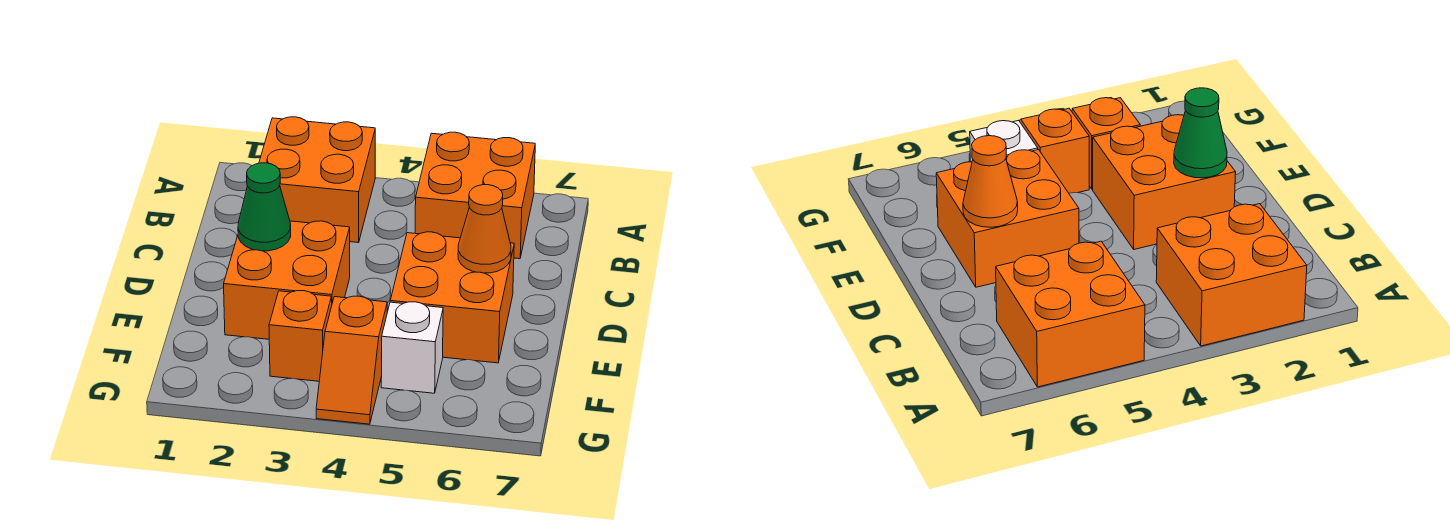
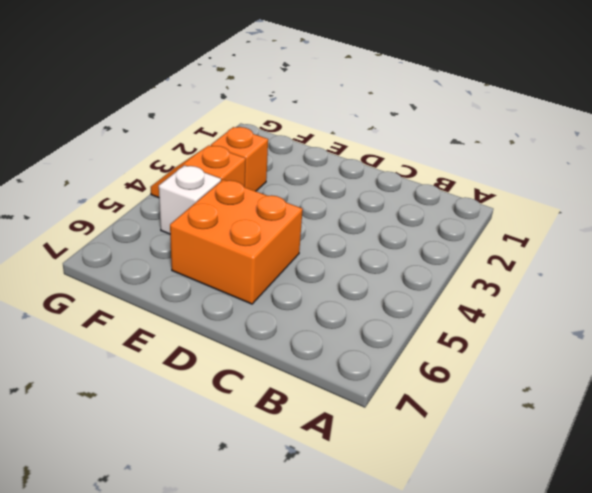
none -> orange 2x2 brick [259,117,375,243]
none -> orange 2x2 brick [415,132,535,259]

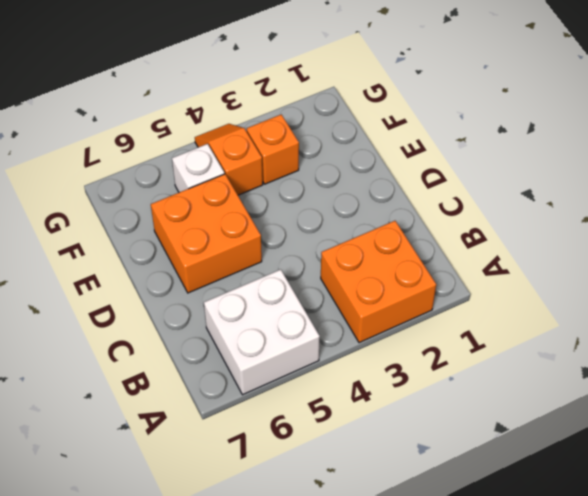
white 2x2 brick [204,269,320,395] -> orange 2x2 brick [415,132,535,259]
none -> orange 2x2 brick [224,221,350,339]
none -> green 1x1 cone [238,163,291,251]

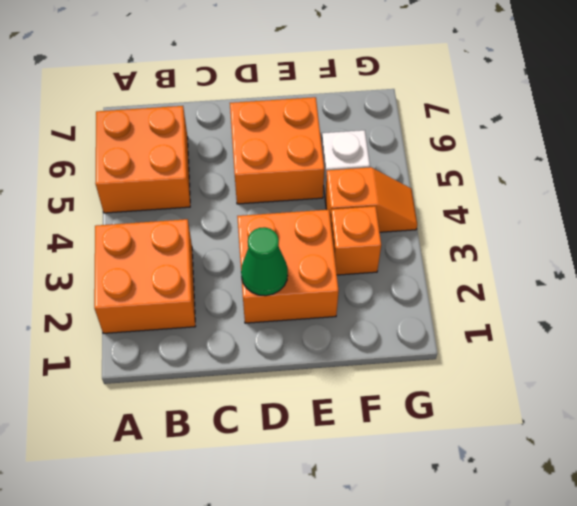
none -> orange 1x1 cone [458,185,511,273]

